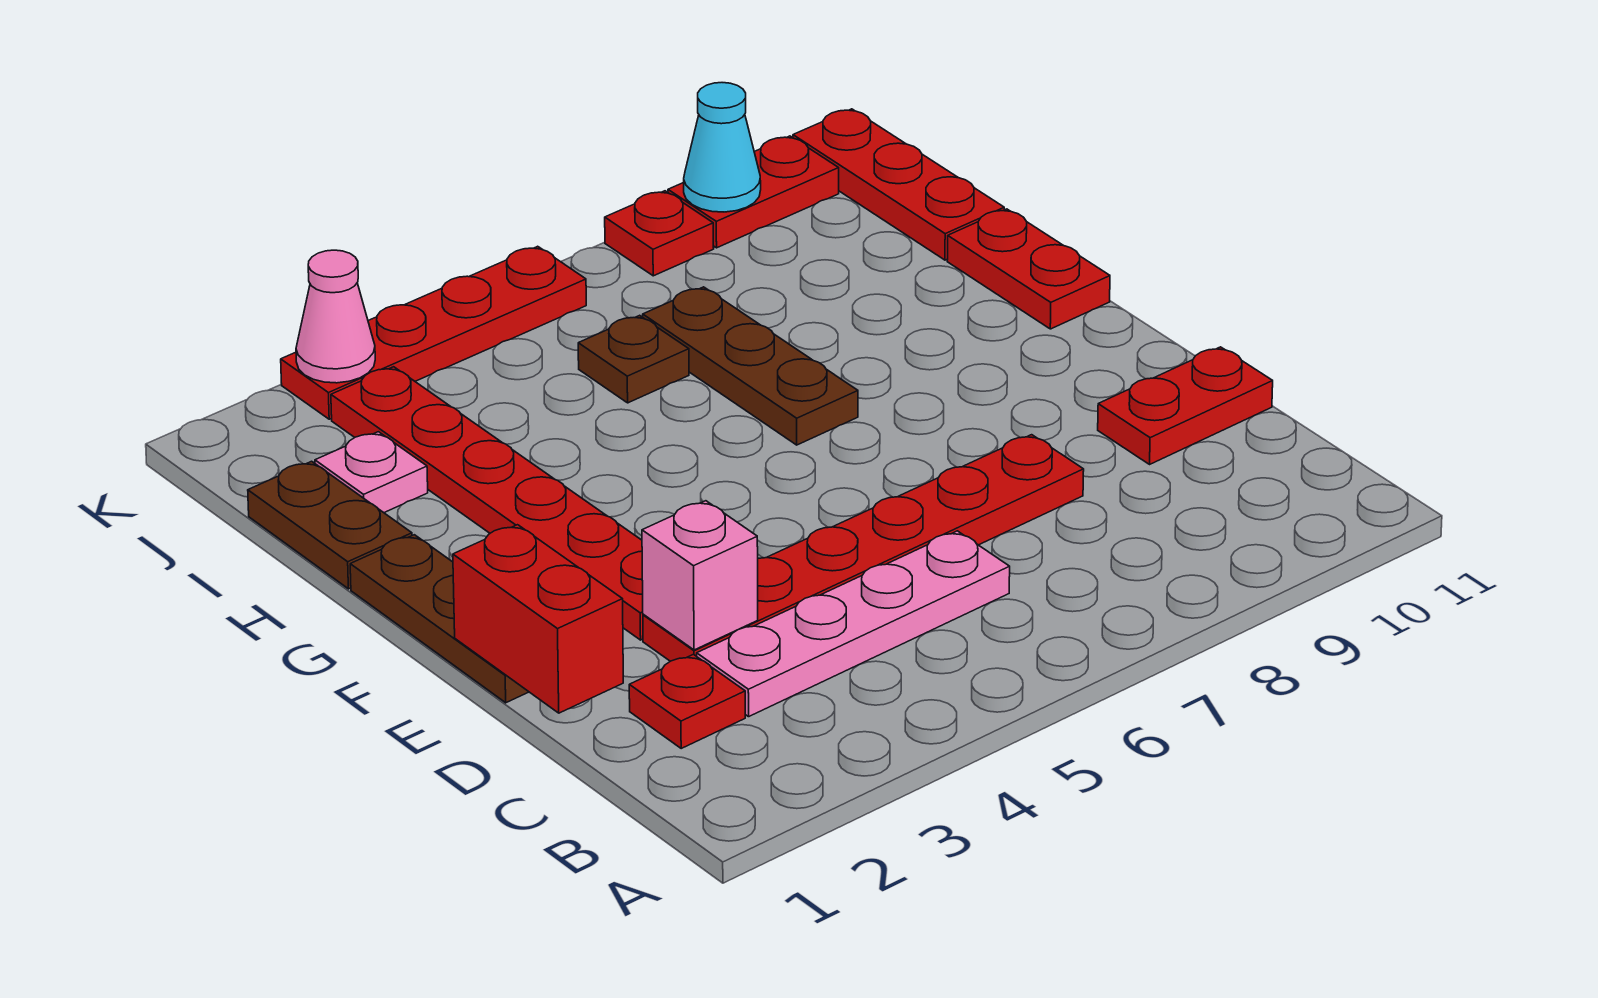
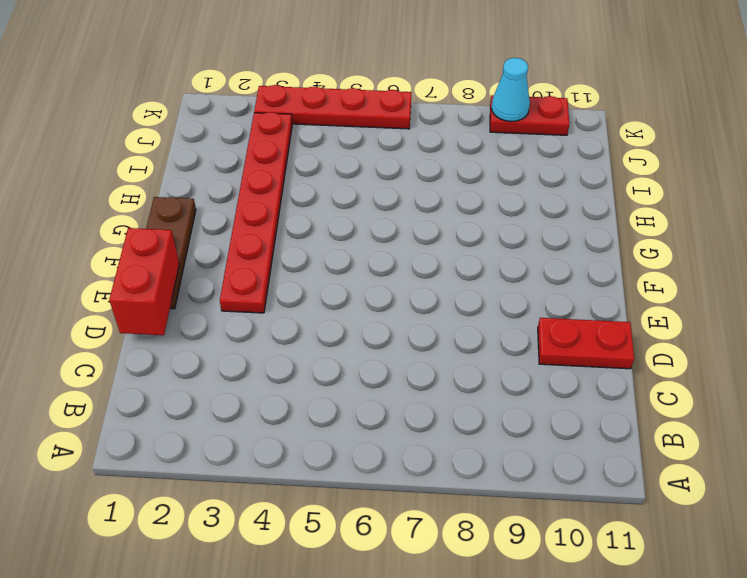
none -> red 1x1 plate [629,654,745,748]
none -> pink 1x4 plate [697,531,1010,717]
none -> red 1x6 plate [643,435,1084,661]

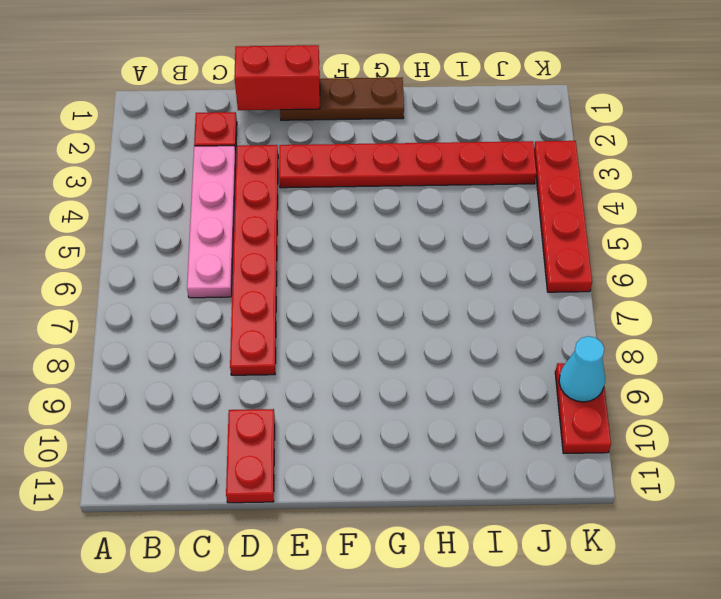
none -> brown 1x3 plate [643,287,858,445]
none -> red 1x2 plate [947,209,1110,329]
none -> brown 1x2 plate [248,461,412,589]

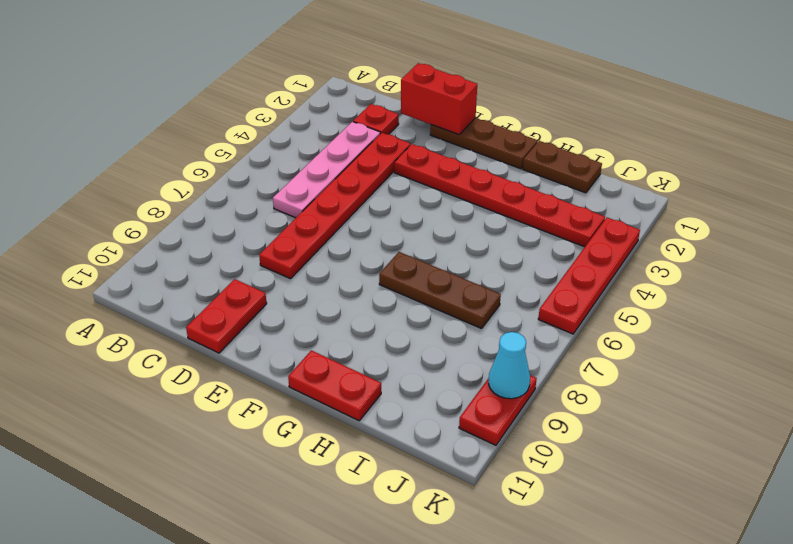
none -> pink 1x1 plate [315,432,428,513]
none -> brown 1x1 plate [578,315,689,403]
none -> red 1x3 plate [793,109,1004,260]

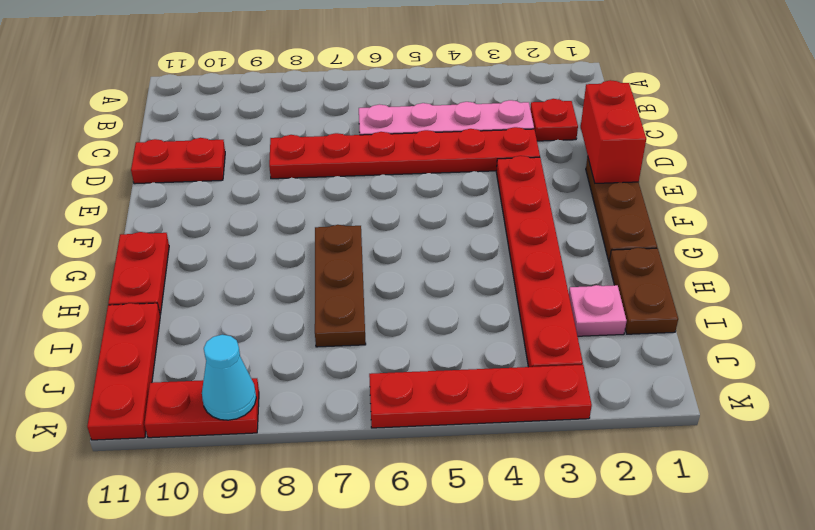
none -> brown 1x1 plate [578,315,689,403]
none -> red 1x1 plate [605,191,714,276]
none -> pink 1x1 brick [642,501,758,650]

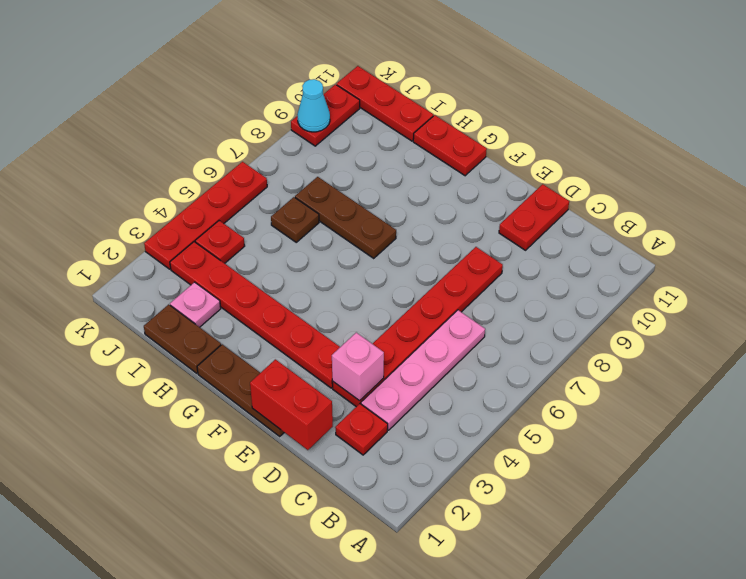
red 1x1 plate [195,221,245,263] -> red 1x1 plate moved to [605,191,714,276]
none -> pink 1x1 cone [296,250,375,383]

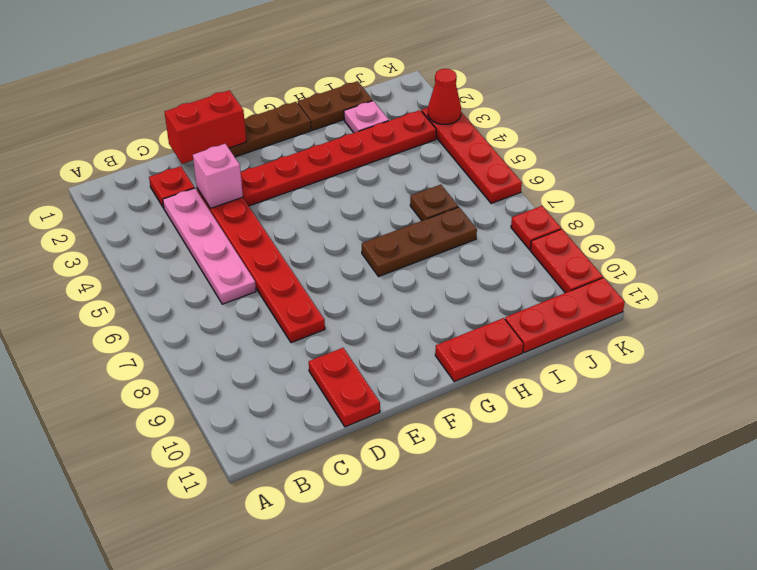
red 1x1 cone [428,69,461,124] -> pink 1x1 cone [296,250,375,383]
none -> cyan 1x1 cone [684,83,761,212]

